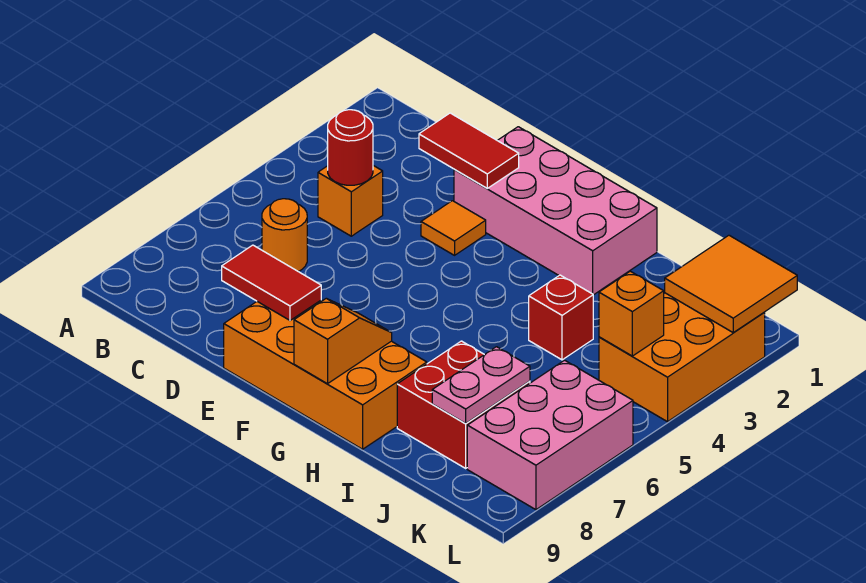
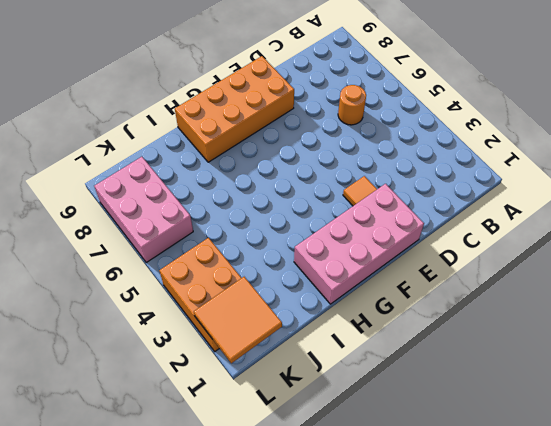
none -> orange 1x1 brick [318,166,383,236]
none -> red 1x1 brick [529,275,593,360]
none -> red 2x2 brick [397,341,530,468]

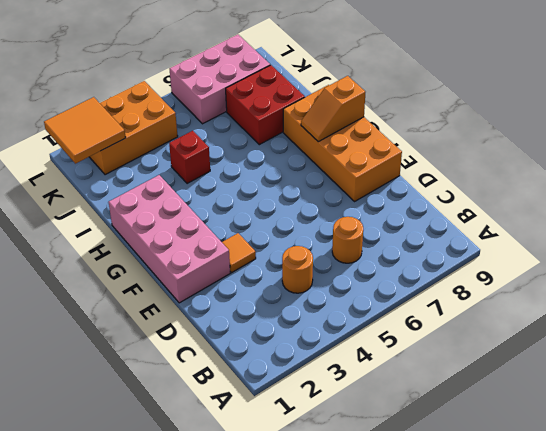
orange 1x1 round brick [282,246,313,293] -> orange 1x1 brick [318,166,383,236]
none -> red 1x1 round brick [328,110,373,185]
none -> red 1x2 tile [419,113,519,188]
none -> red 1x2 tile [222,245,321,320]

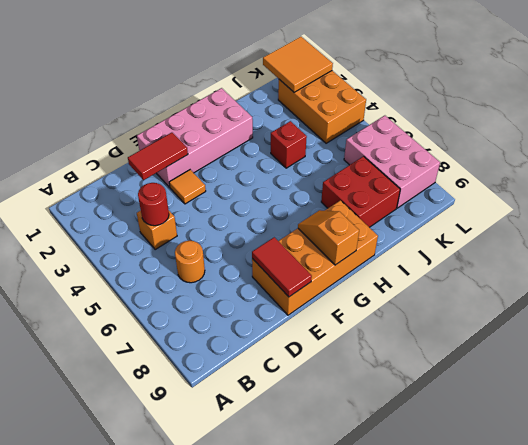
red 1x2 tile [252,237,312,297] -> red 1x2 tile turned to [222,245,321,320]
none -> pink 1x2 plate [432,347,530,424]
none -> orange 1x1 brick [599,271,664,356]

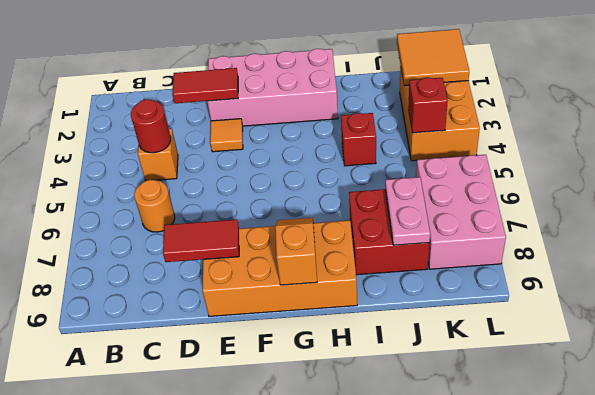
red 1x1 brick [408,78,448,133] -> orange 1x1 brick [599,271,664,356]

